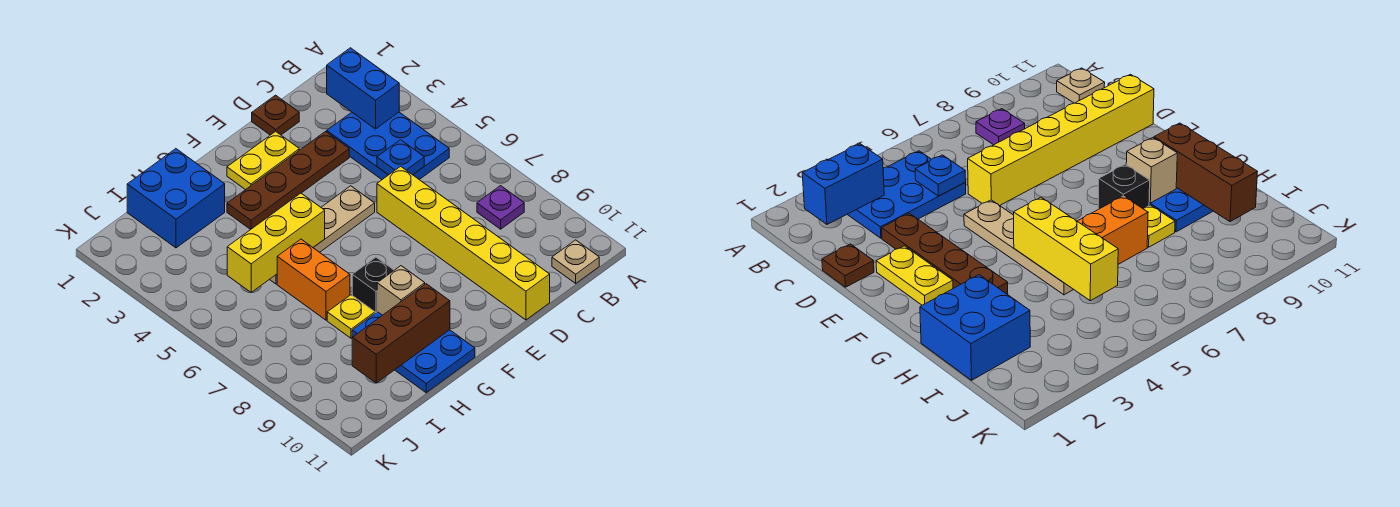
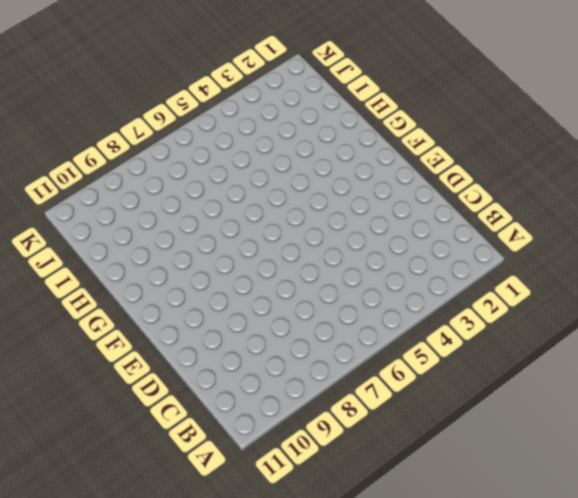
none -> blue 2x3 plate [327,112,449,180]
none -> purple 1x1 plate [477,186,524,229]
none -> tan 1x1 plate [552,240,599,283]

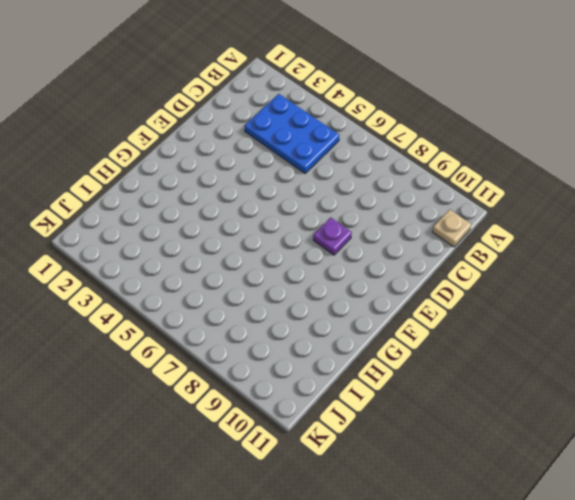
purple 1x1 plate [313,217,352,255] -> purple 1x1 plate moved to [477,186,524,229]
none -> brown 1x1 plate [252,95,299,135]
none -> brown 1x4 plate [227,131,349,230]
none -> yellow 1x6 brick [377,166,550,320]

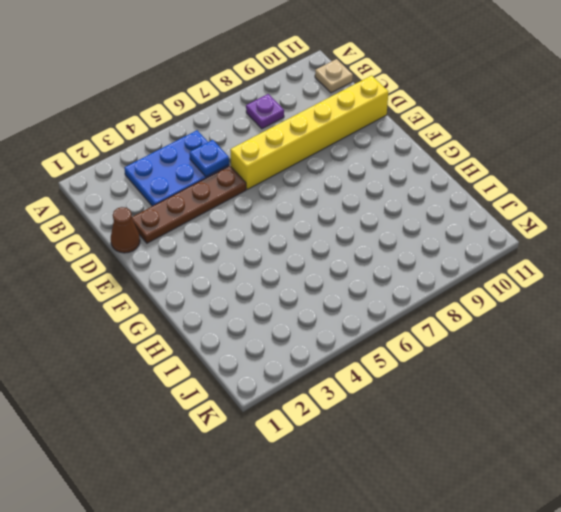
brown 1x1 cone [111,207,140,253] -> brown 1x1 plate [252,95,299,135]
brown 1x4 plate [132,166,246,243] -> brown 1x4 plate turned to [227,131,349,230]
none -> yellow 1x2 plate [227,131,299,190]
none -> tan 1x4 plate [270,186,375,284]
none -> black 1x1 brick [352,257,394,313]

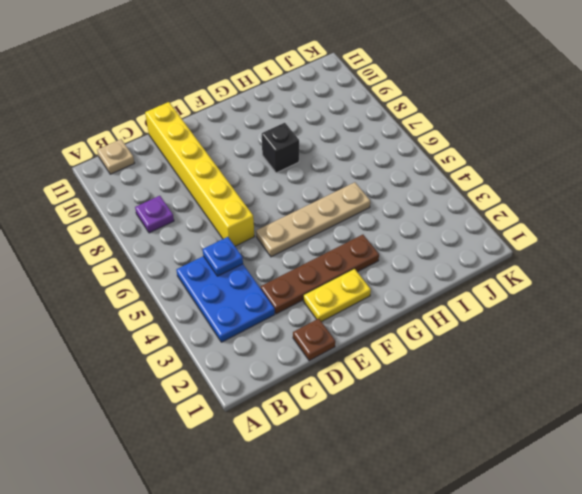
none -> blue 2x3 plate [352,312,475,393]
none -> blue 2x2 brick [127,149,225,248]
none -> orange 1x2 brick [277,239,350,320]

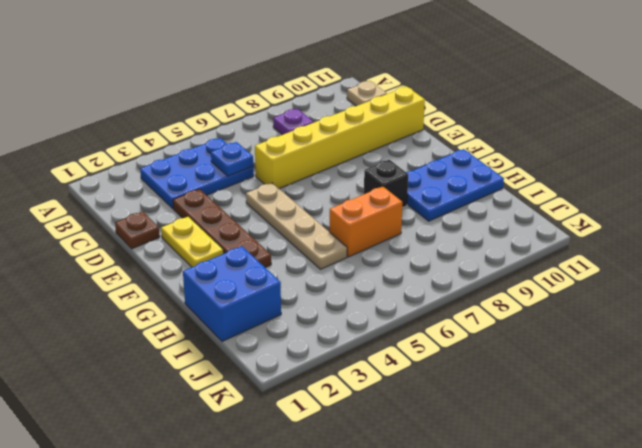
none -> yellow 1x1 plate [327,295,375,338]
none -> blue 1x2 brick [327,48,399,129]
none -> yellow 1x3 brick [227,193,325,293]

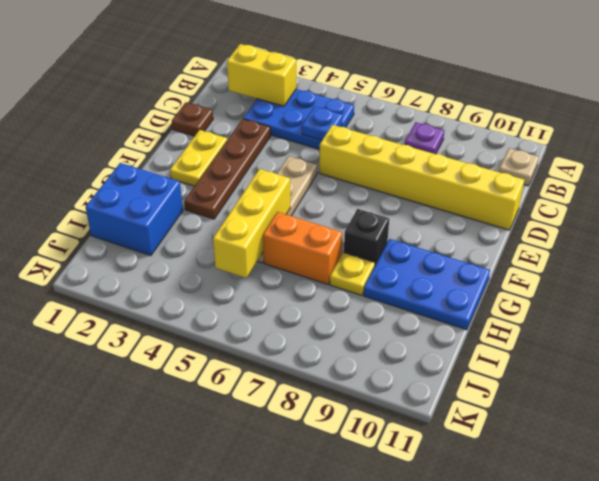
yellow 1x2 brick [227,44,296,106] -> blue 1x2 brick [327,48,399,129]
none -> tan 1x1 brick [377,266,425,315]
none -> brown 1x3 brick [352,284,450,383]

